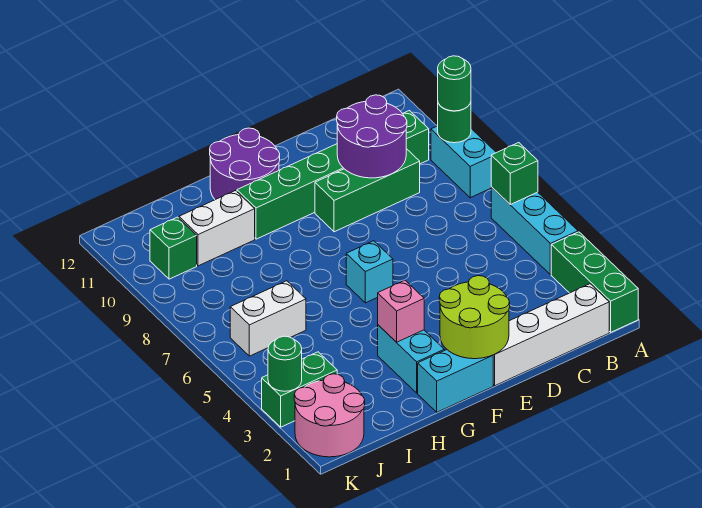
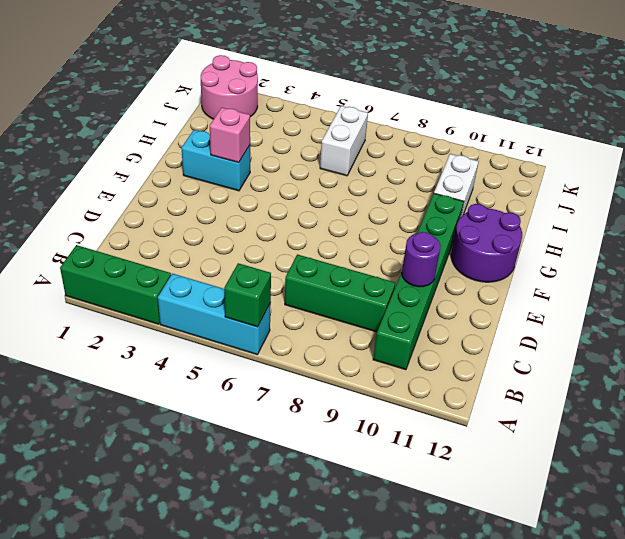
green 1x3 brick [285,254,395,332] -> green 1x3 brick turned to [315,149,420,232]
purple 1x1 round brick [402,232,441,287] -> purple 2x2 round brick [337,95,407,178]
none -> cyan 1x2 brick [431,126,496,198]
none -> white 1x4 brick [493,284,609,386]
none -> cyan 1x2 brick [418,350,493,412]

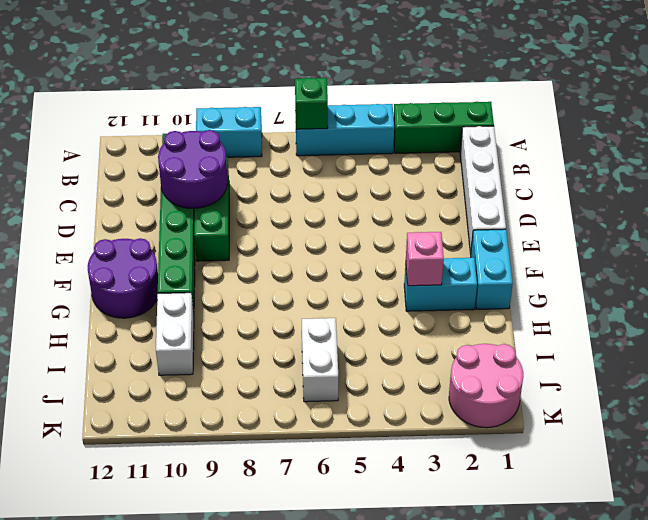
none -> cyan 1x1 brick [346,241,393,303]
none -> green 1x2 brick [262,352,337,427]
none -> green 1x1 brick [150,217,197,279]

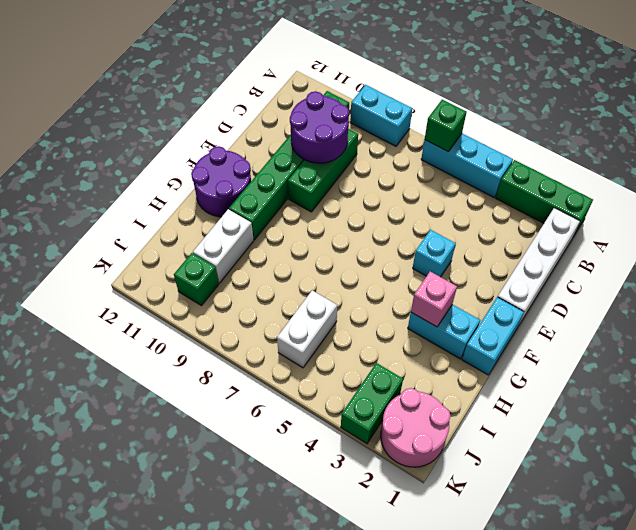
cyan 1x1 brick [413,230,456,277] -> cyan 1x1 brick moved to [346,241,393,303]
none -> green 1x1 round brick [438,102,471,143]
none -> lime 2x2 round brick [439,276,510,359]
none -> green 1x1 round brick [268,336,302,391]

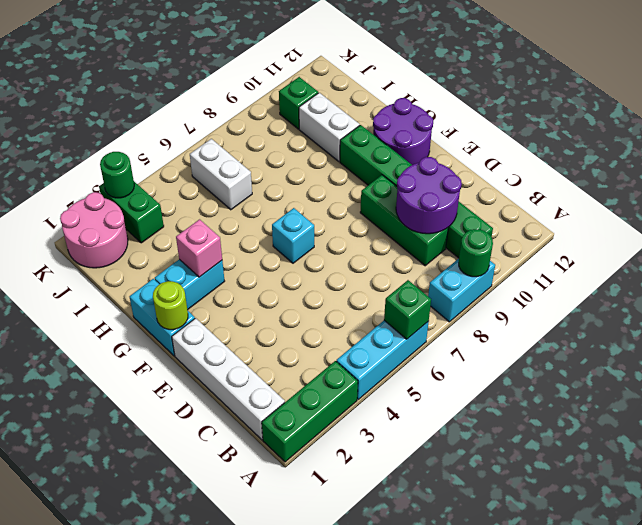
lime 1x1 round brick [153,281,188,330] -> lime 2x2 round brick [439,276,510,359]
none -> green 1x1 round brick [438,56,471,111]

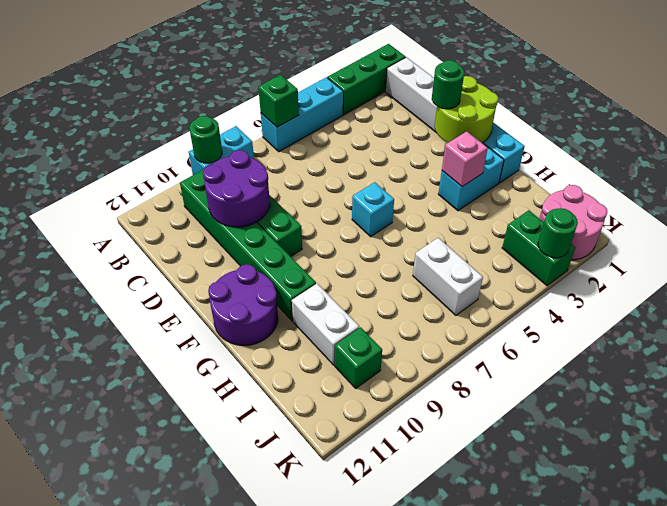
green 1x1 round brick [432,60,464,109] -> green 1x1 round brick moved to [438,56,471,111]

